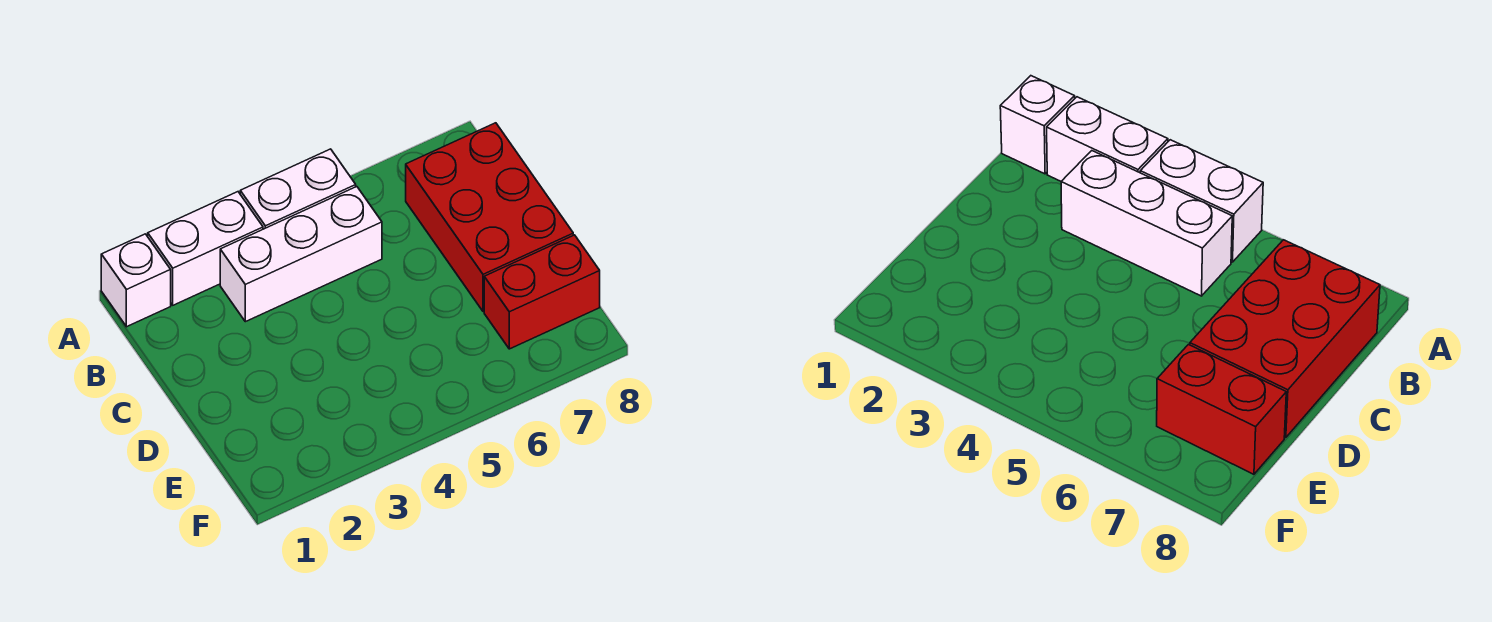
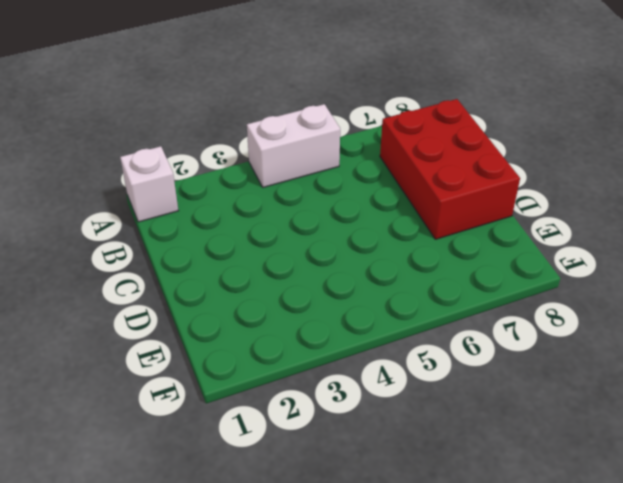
none -> white 1x2 brick [148,192,263,305]
none -> white 1x3 brick [220,187,382,322]

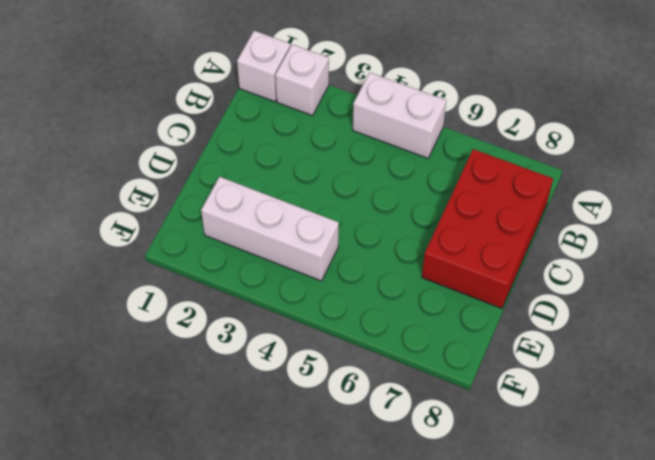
white 1x1 brick [275,44,329,116] -> white 1x2 brick [148,192,263,305]
white 1x3 brick [201,177,339,281] -> white 1x3 brick moved to [220,187,382,322]
none -> red 1x2 brick [484,235,600,349]

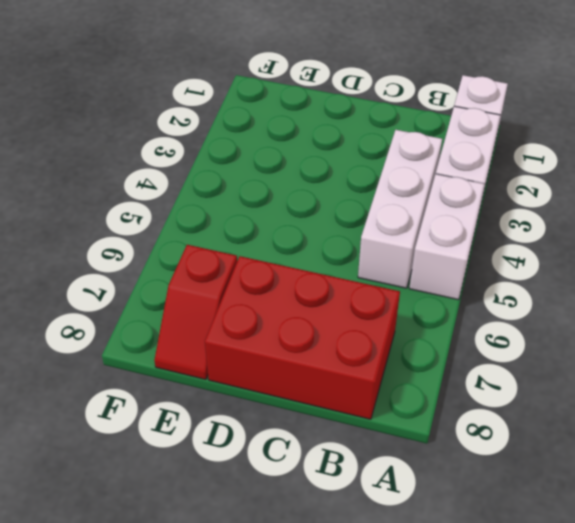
red 1x2 slope [154,245,237,379] -> red 1x2 brick [484,235,600,349]

